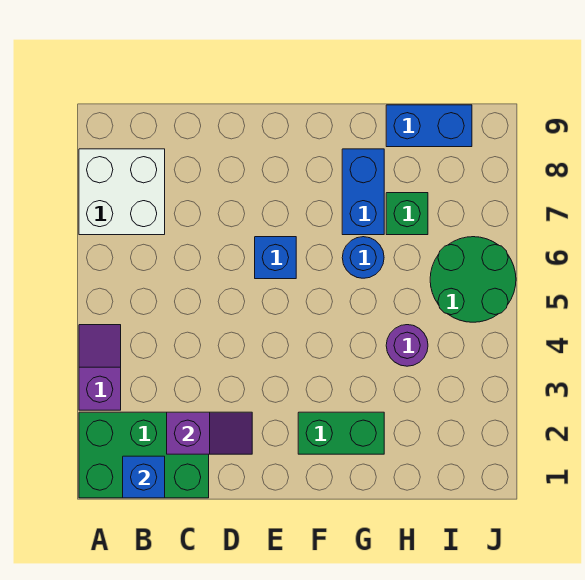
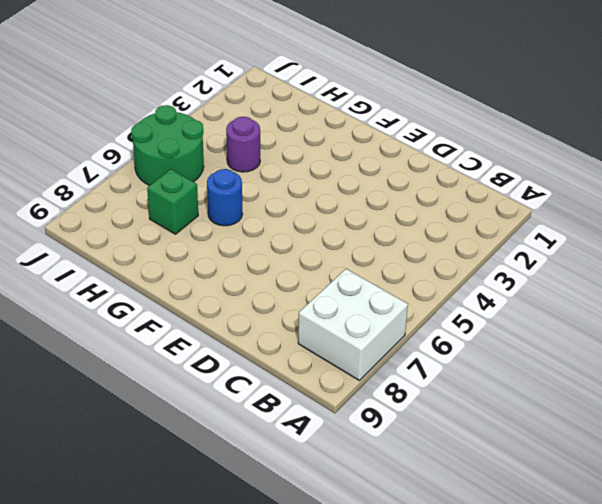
none -> green 2x3 brick [79,412,209,498]
none -> purple 1x2 slope [79,325,121,410]
none -> blue 1x1 brick [255,237,296,279]

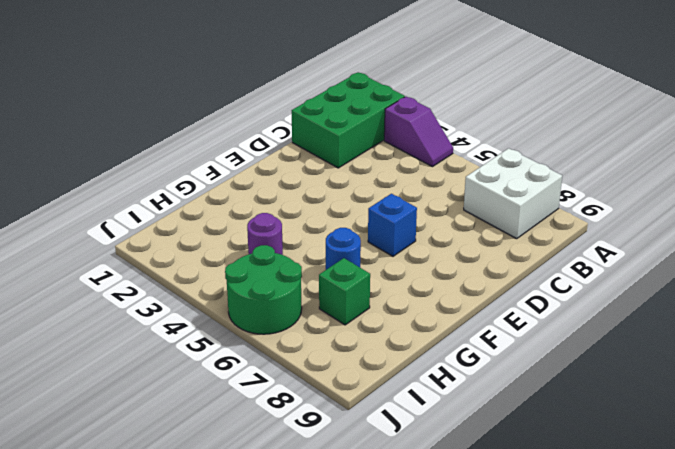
none -> green 1x2 brick [298,412,384,454]
none -> blue 1x2 brick [342,149,384,235]
none -> blue 1x2 brick [386,105,472,147]

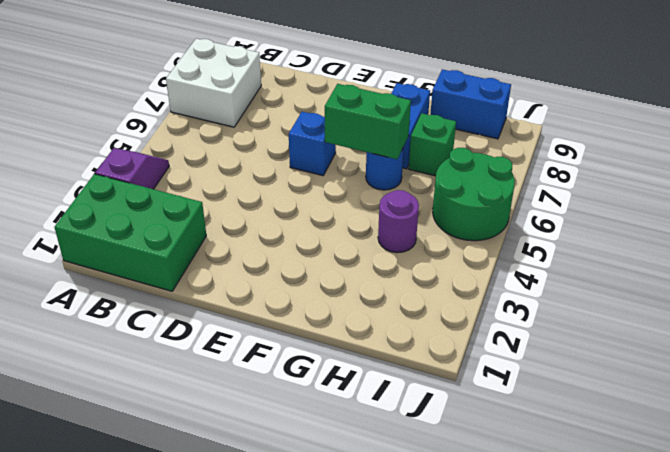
green 1x2 brick [325,84,411,159] -> green 1x2 brick moved to [298,412,384,454]
none -> blue 1x1 brick [123,456,165,498]
none -> purple 1x2 slope [167,412,252,454]

